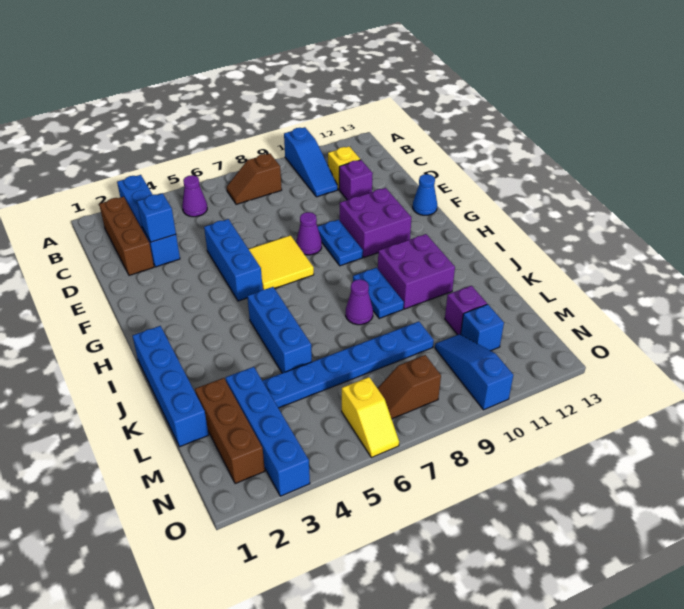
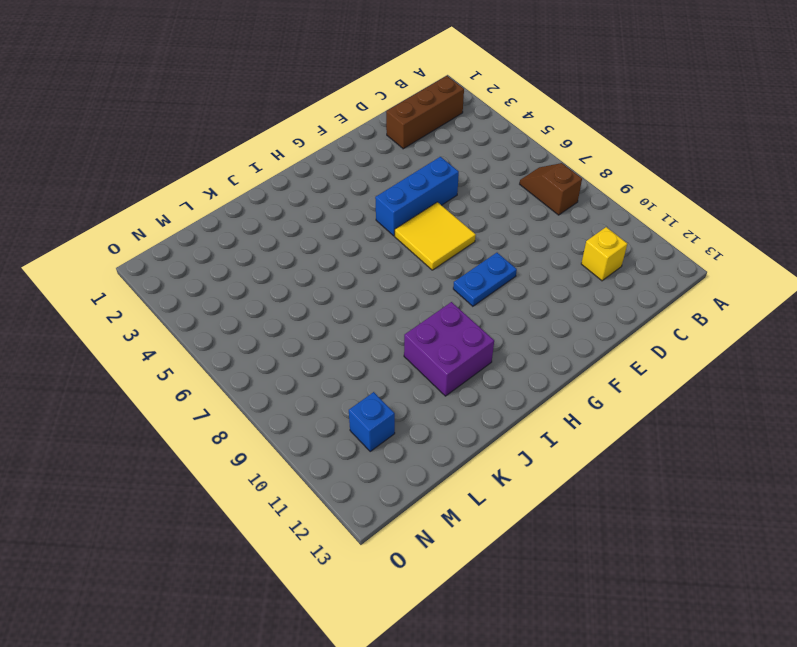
none -> blue 1x4 brick [117,175,180,267]
none -> blue 1x3 slope [284,127,338,197]
none -> purple 1x1 cone [182,175,207,217]

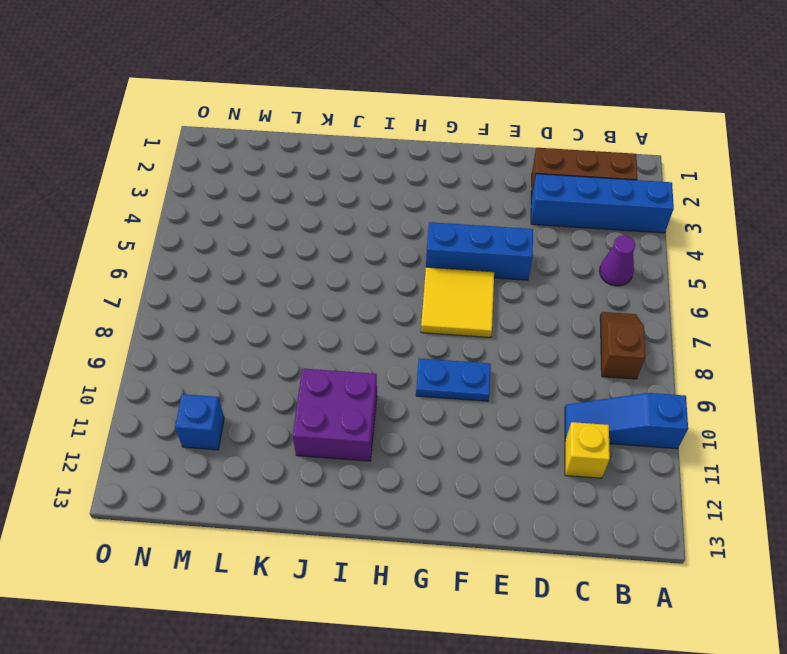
none -> purple 1x1 brick [339,160,373,200]
none -> purple 1x1 cone [296,212,322,255]
none -> purple 2x2 brick [340,188,411,257]

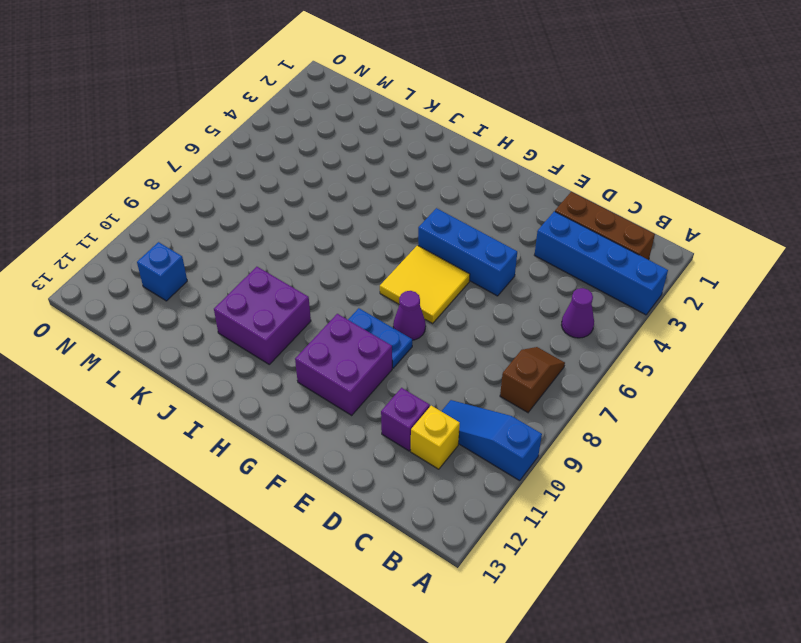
none -> blue 1x1 cone [413,174,437,215]
none -> blue 1x4 brick [133,326,209,447]
none -> blue 1x3 brick [247,287,312,373]

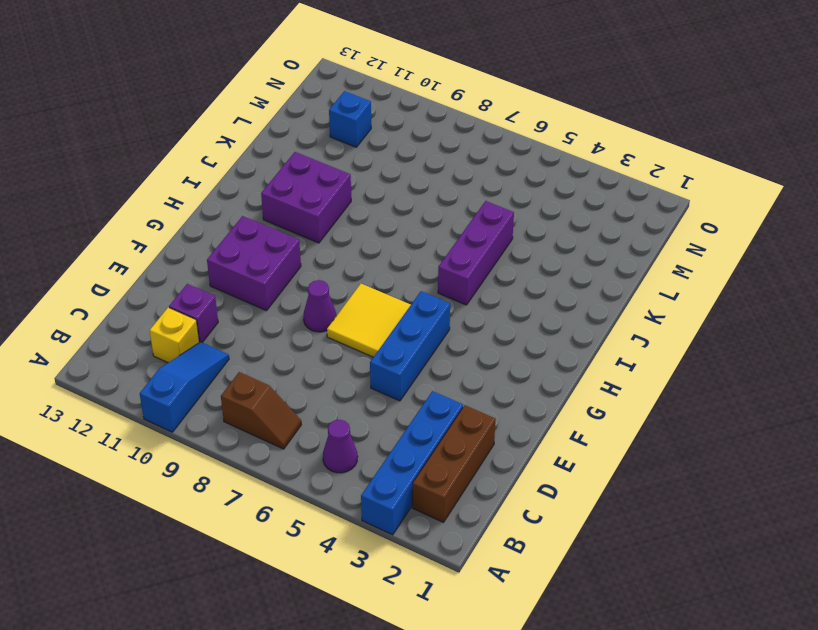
purple 1x3 brick [438,201,514,305] -> blue 1x3 brick [247,287,312,373]
none -> blue 1x2 plate [317,220,363,266]
none -> blue 1x1 cone [413,174,437,215]
none -> blue 1x4 brick [133,326,209,447]

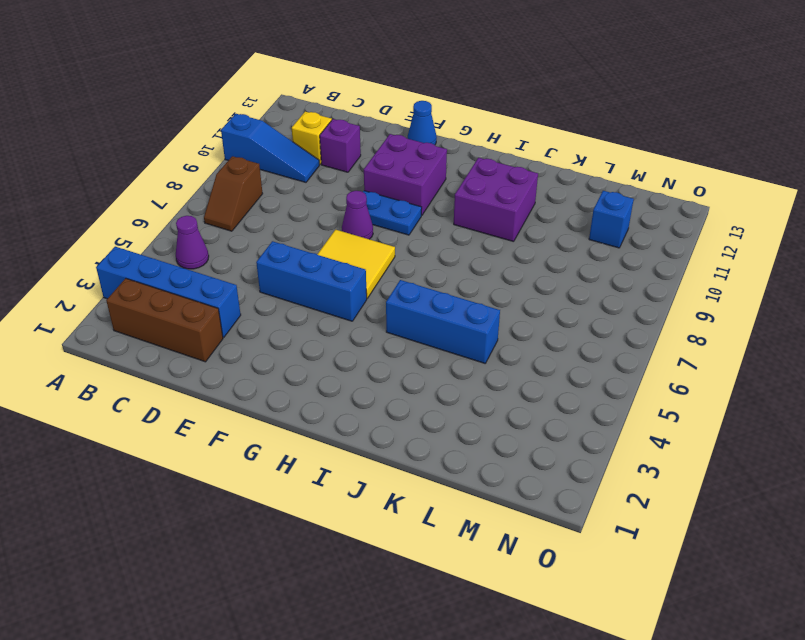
none -> blue 1x4 brick [133,326,209,447]
none -> blue 1x2 plate [353,268,404,319]
none -> purple 1x1 cone [346,280,373,325]

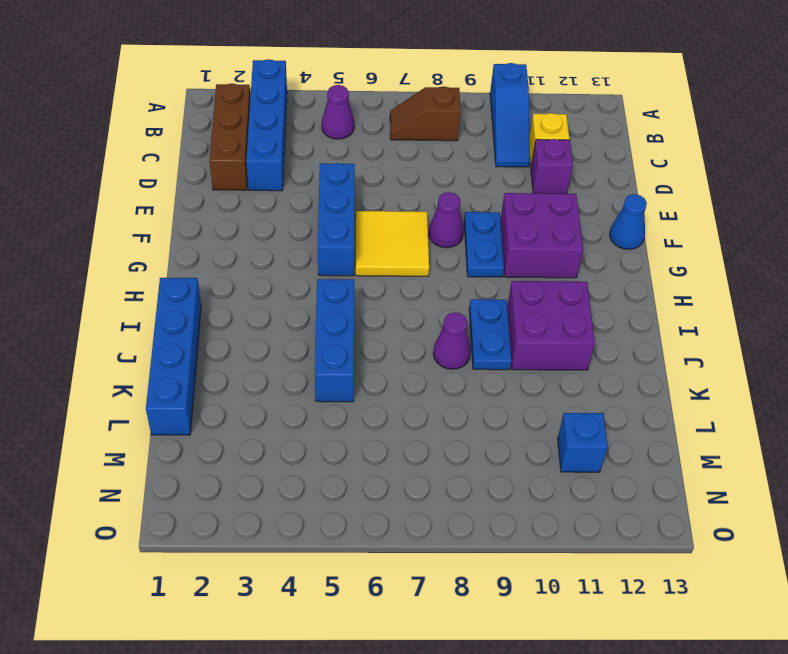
none -> brown 1x3 brick [195,378,265,484]
none -> blue 1x4 brick [226,367,310,496]
none -> blue 1x6 plate [263,322,434,408]

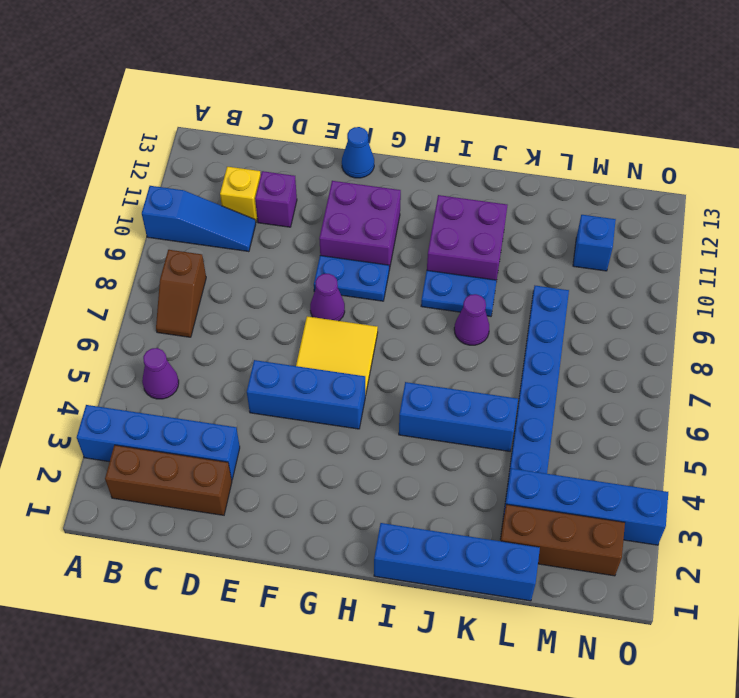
none -> purple 1x1 brick [445,286,487,335]
none -> blue 1x3 slope [435,334,513,410]
none -> yellow 1x2 slope [342,377,399,458]

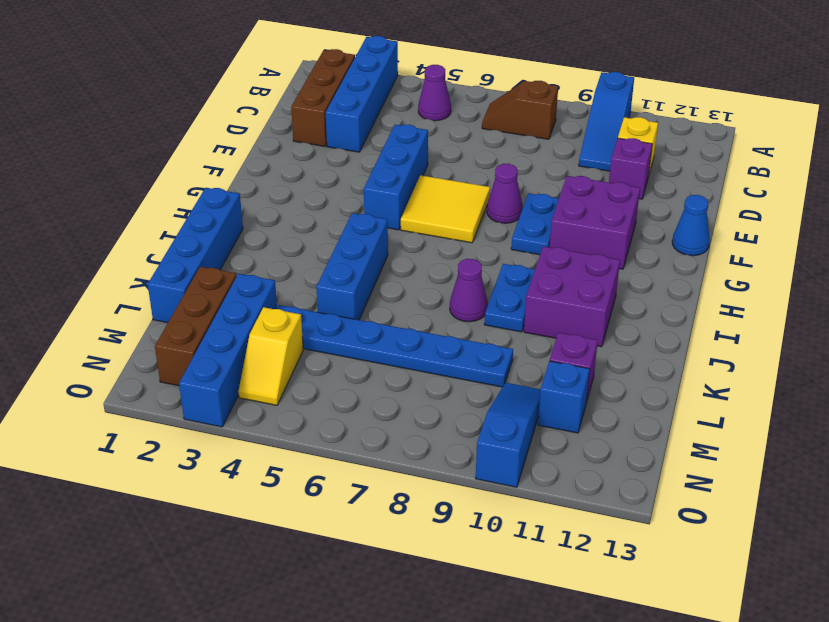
yellow 1x2 slope [238,307,303,405] -> yellow 1x2 slope moved to [342,377,399,458]
none -> brown 1x2 slope [377,355,441,419]
none -> blue 1x1 brick [137,193,176,242]

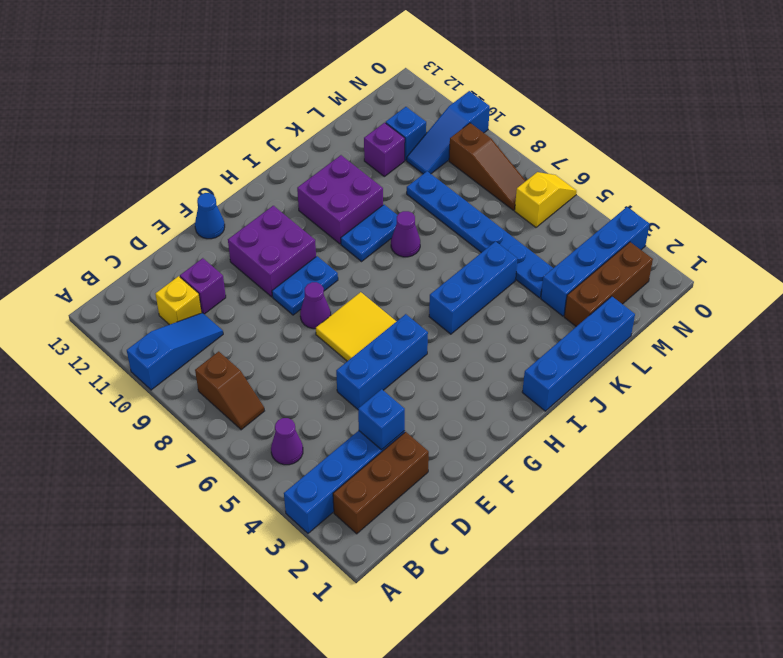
brown 1x3 slope [449,123,526,210] -> brown 1x2 slope [377,355,441,419]

